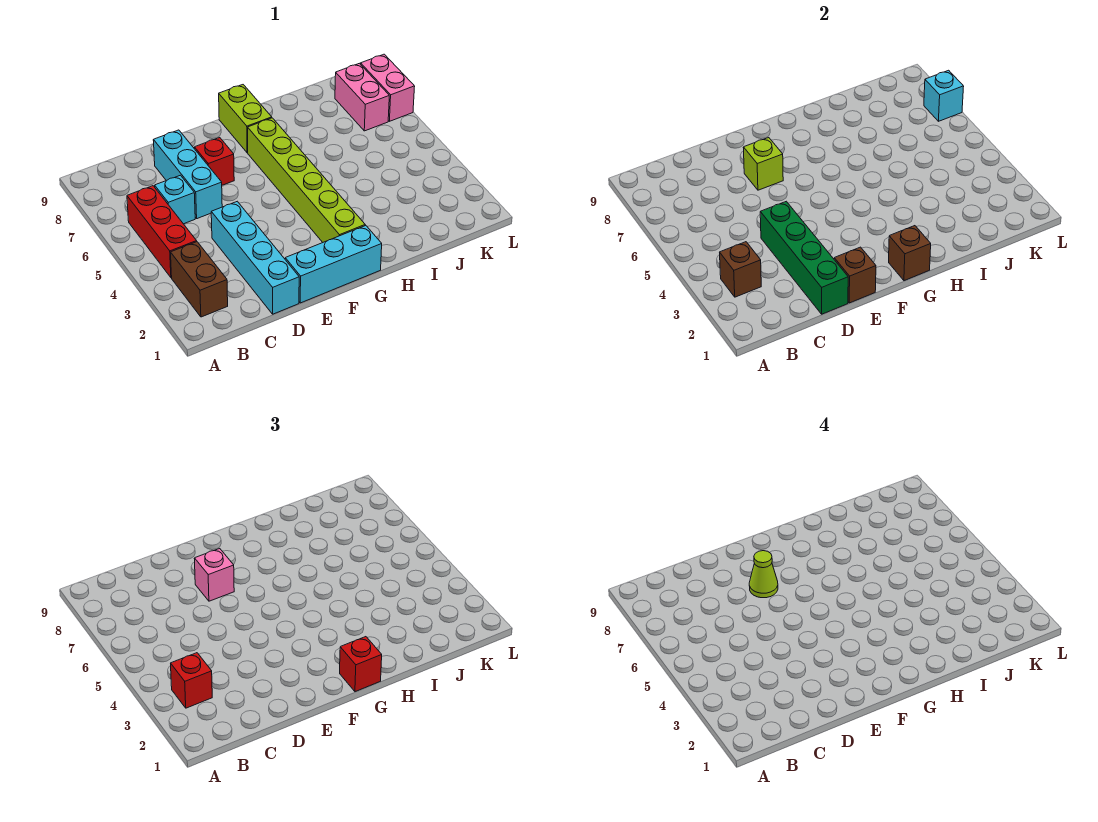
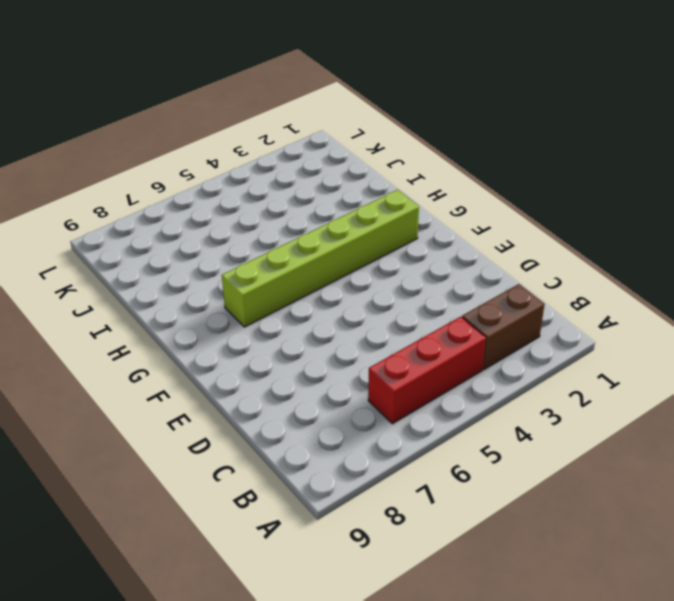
none -> cyan 1x1 brick [155,175,195,224]
none -> cyan 1x4 brick [211,201,299,314]
none -> cyan 1x3 brick [153,130,222,219]

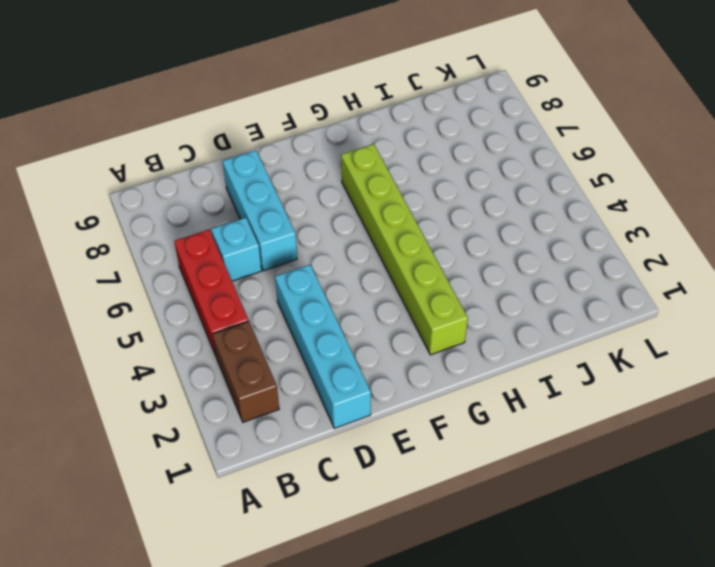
none -> cyan 1x3 brick [285,225,382,303]
none -> red 1x1 brick [194,138,234,185]
none -> lime 1x2 brick [219,85,272,153]

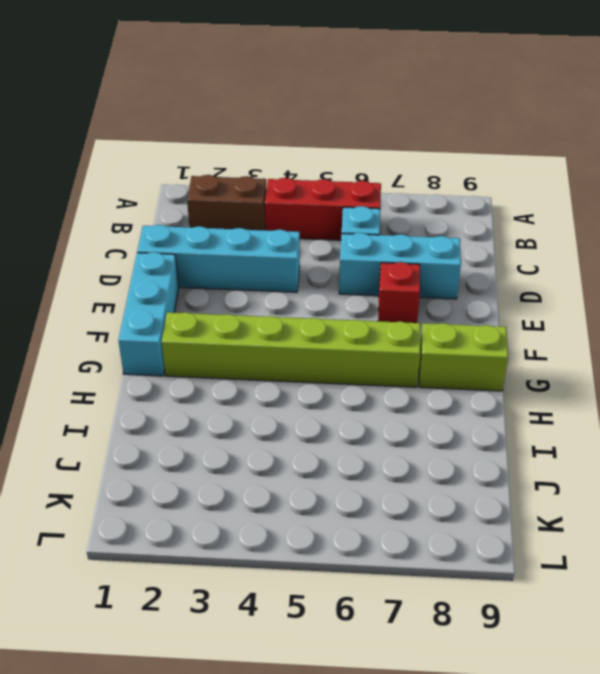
none -> pink 1x2 brick [335,63,389,131]
none -> pink 1x2 brick [361,54,415,121]
none -> brown 1x1 brick [720,242,761,297]

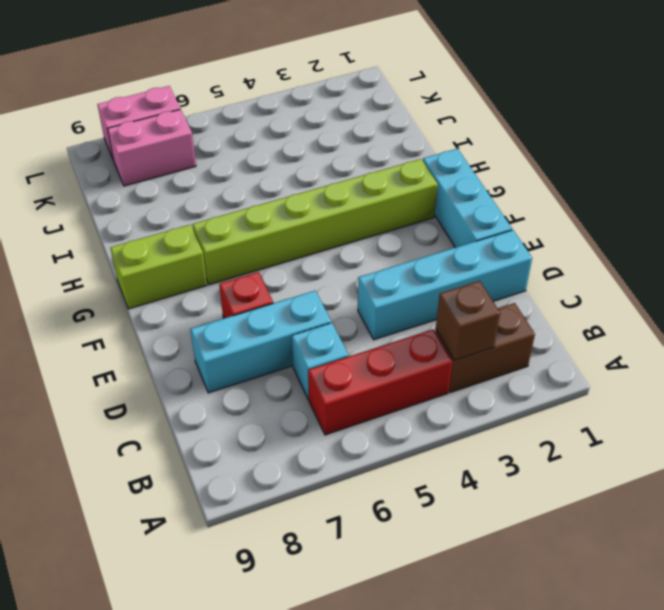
none -> green 1x4 brick [760,201,848,314]
none -> brown 1x1 brick [834,247,876,303]
none -> lime 1x1 brick [743,138,783,190]

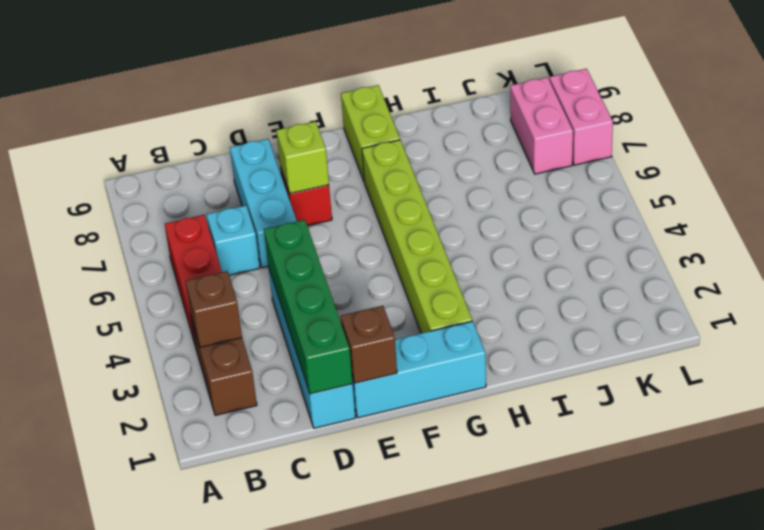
none -> brown 1x1 brick [889,226,931,281]
none -> cyan 1x1 brick [924,70,964,121]
none -> red 1x1 brick [171,653,212,708]

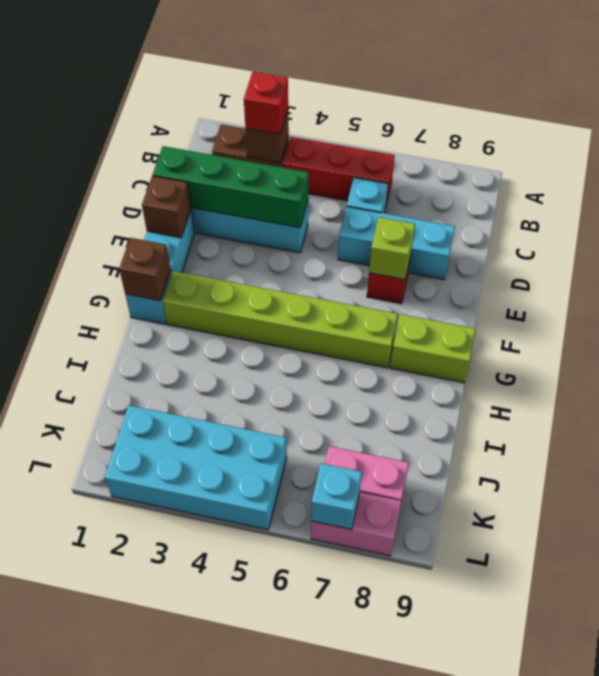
cyan 2x4 brick [105,405,287,530] -> none
none -> pink 1x1 brick [194,549,234,601]
none -> red 1x1 brick [340,637,382,692]
none -> lime 1x1 cone [749,551,778,598]

